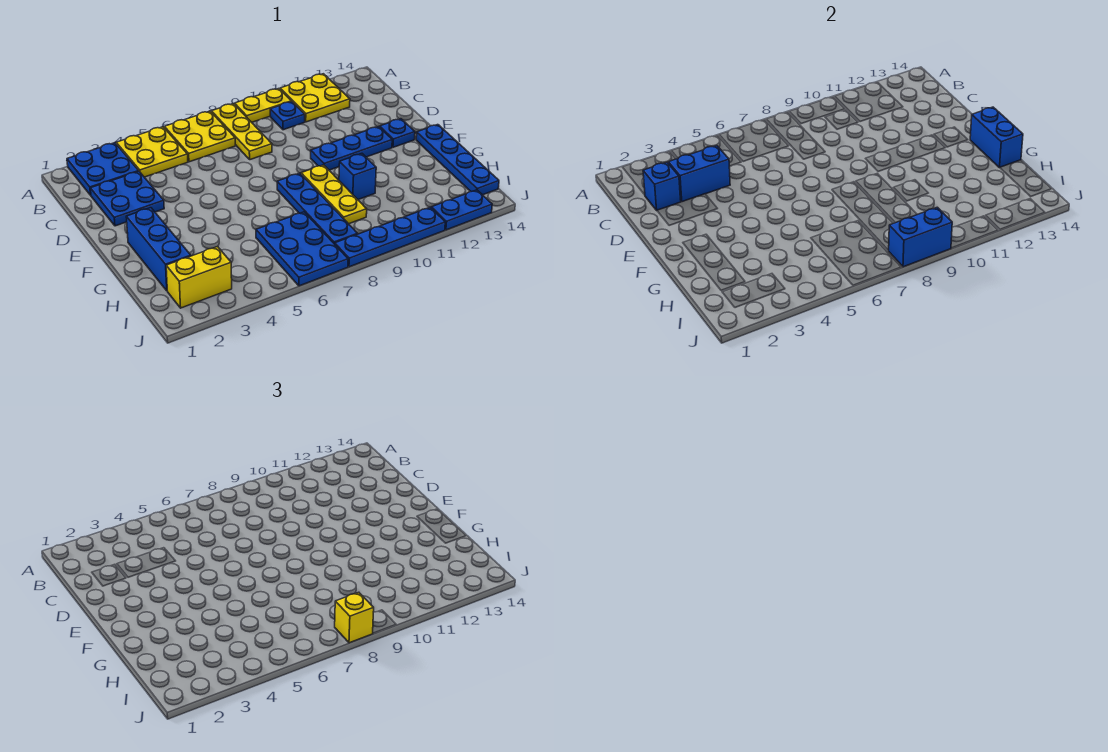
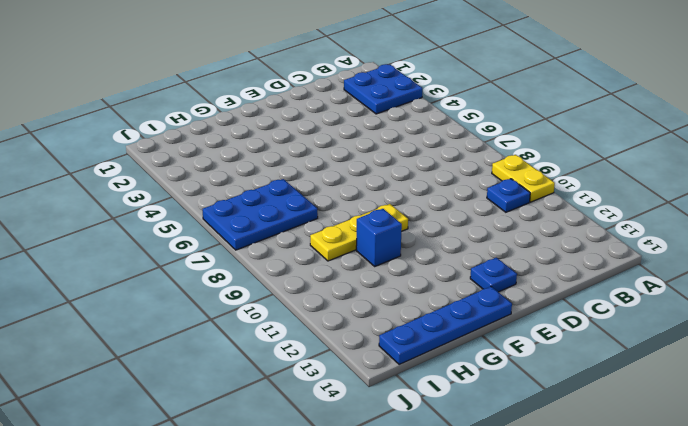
none -> yellow 2x2 plate [116,127,188,177]
none -> yellow 2x2 plate [164,111,235,162]
none -> yellow 1x3 plate [211,104,272,160]

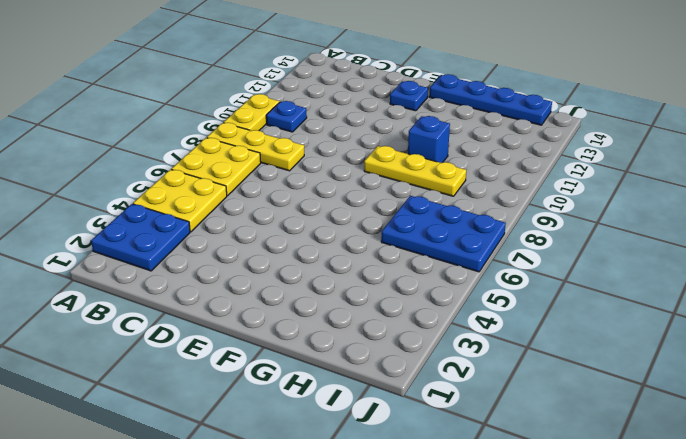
none -> yellow 2x2 plate [280,74,350,122]
none -> blue 2x2 plate [91,172,164,226]
none -> blue 1x3 plate [311,127,392,170]

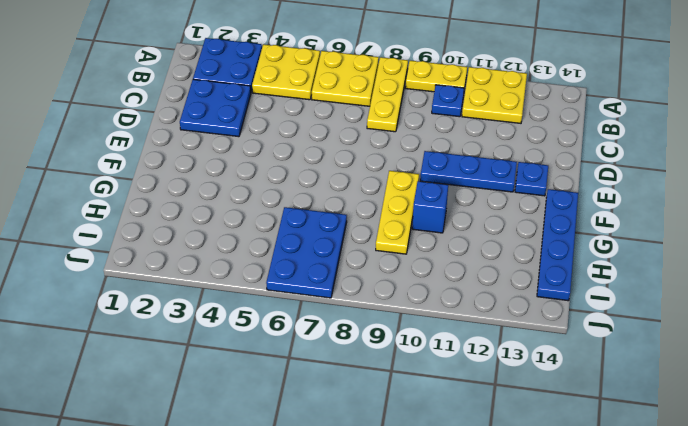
none -> blue 1x3 brick [126,208,191,291]
none -> blue 1x4 plate [277,173,358,244]
none -> yellow 1x2 brick [166,247,232,308]

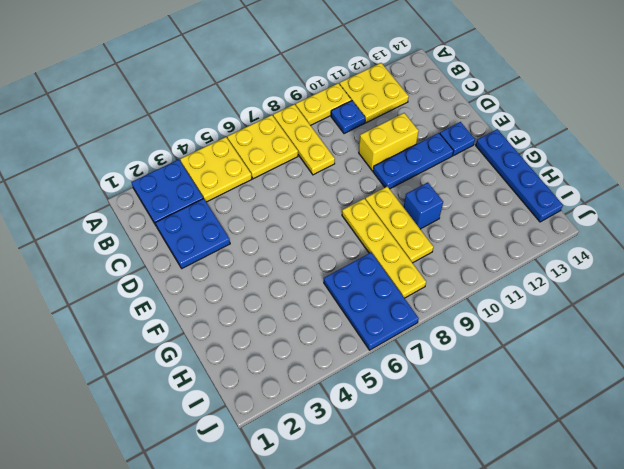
yellow 1x2 brick [359,113,418,171] -> yellow 1x2 brick moved to [166,247,232,308]
yellow 1x4 plate [342,198,426,298] -> blue 1x4 plate [277,173,358,244]
none -> blue 1x3 brick [126,208,191,291]
none -> blue 1x4 plate [335,207,445,267]
none -> blue 1x2 plate [431,190,492,230]

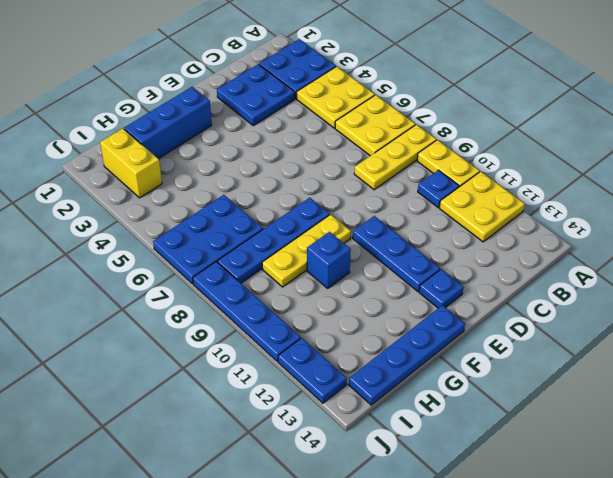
none -> blue 1x1 brick [643,162,681,210]
none -> blue 1x2 brick [668,146,730,202]
none -> blue 1x2 brick [970,107,1023,167]

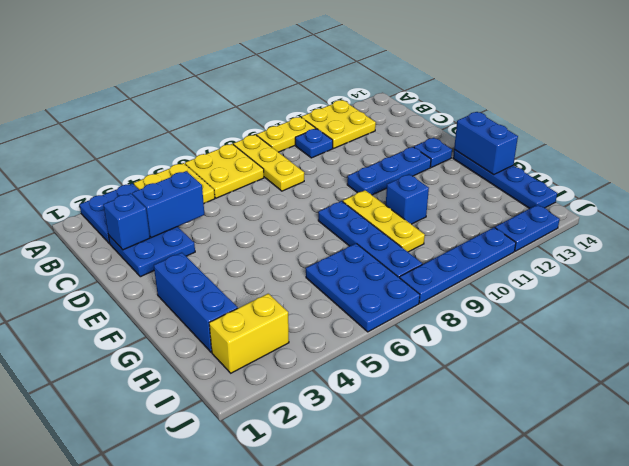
none -> blue 1x2 brick [889,207,952,267]
none -> yellow 1x1 brick [335,592,374,643]

